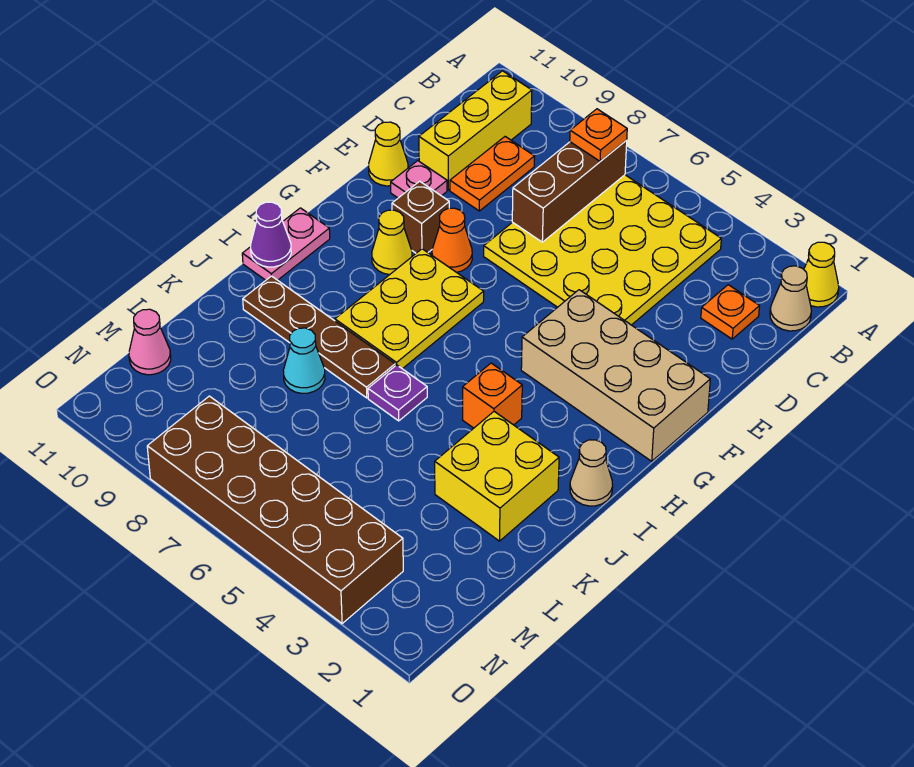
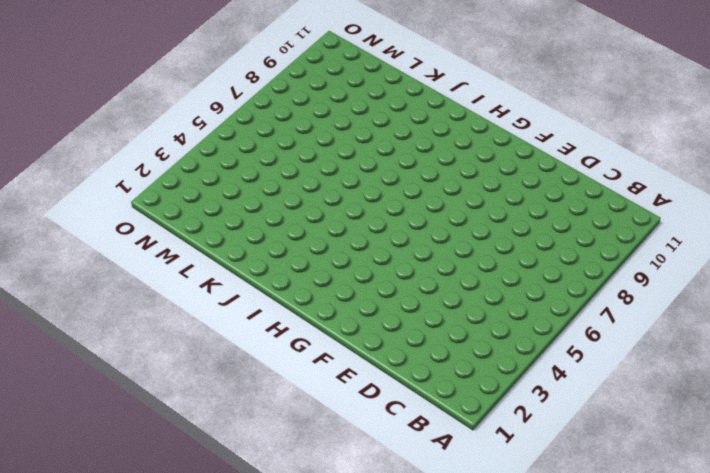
none -> yellow 1x1 cone [804,242,839,307]
none -> tan 1x1 cone [770,266,811,331]
none -> yellow 4x4 plate [484,175,721,325]

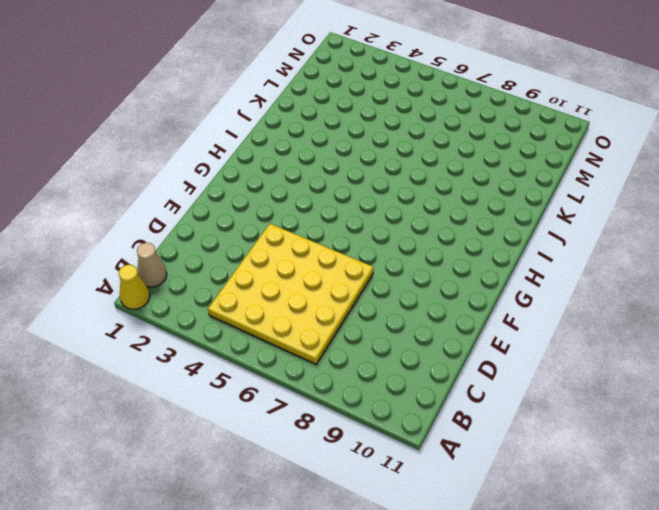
none -> yellow 1x3 brick [419,71,532,190]
none -> orange 1x1 plate [701,285,760,339]
none -> orange 1x2 plate [450,137,535,211]

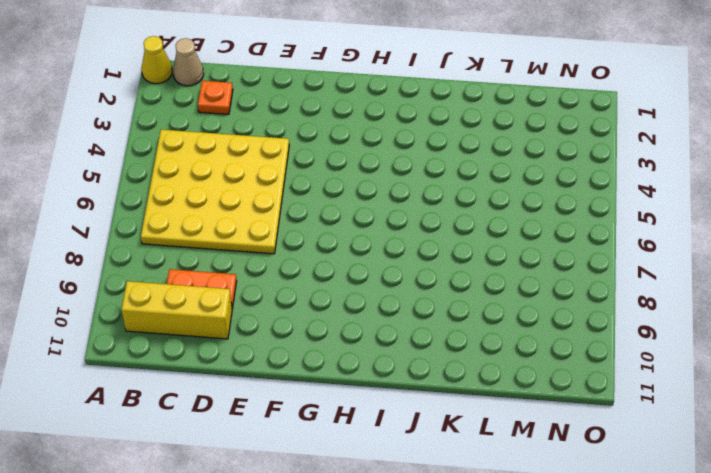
none -> pink 1x1 plate [391,161,447,198]
none -> yellow 1x1 cone [369,122,408,186]
none -> tan 2x4 brick [521,290,710,461]

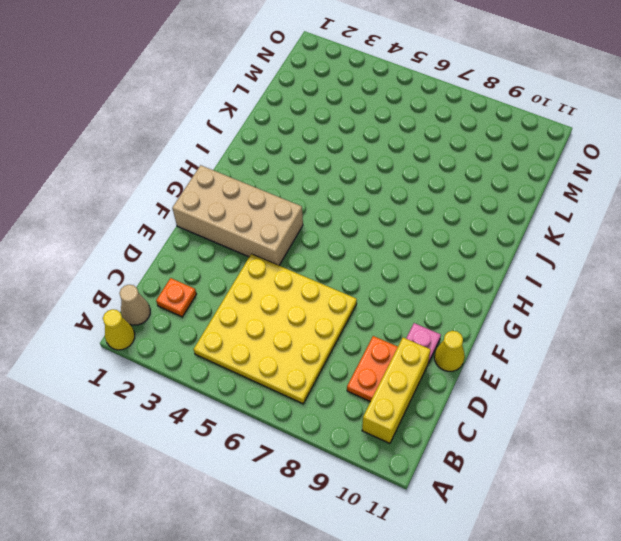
none -> orange 1x1 cone [432,208,472,272]
none -> brown 1x1 brick [392,181,449,253]
none -> yellow 2x3 plate [335,249,484,369]

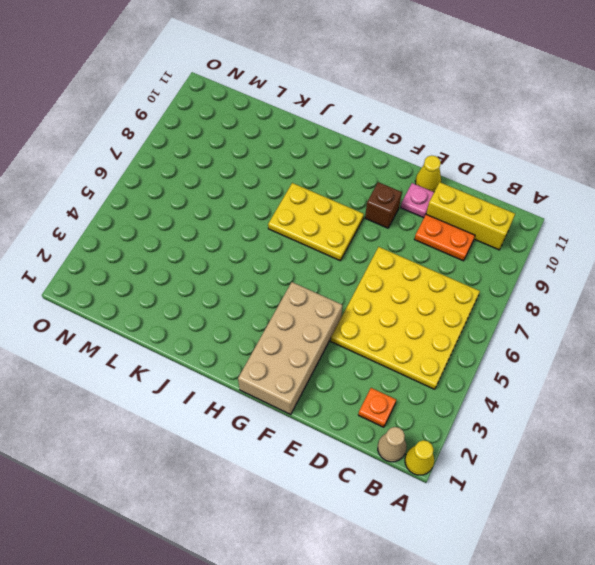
none -> orange 1x1 cone [432,208,472,272]
none -> yellow 1x1 cone [372,210,412,275]
none -> pink 1x2 plate [242,208,330,280]

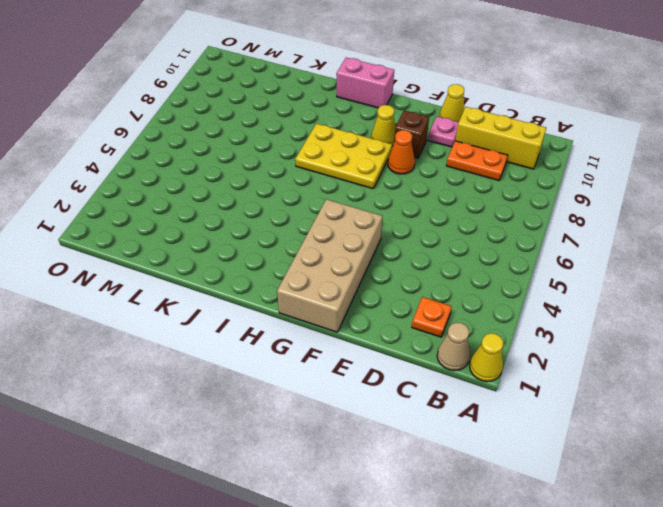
pink 1x2 brick [337,58,394,108] -> pink 1x2 plate [242,208,330,280]
none -> yellow 4x4 plate [484,175,721,325]
none -> tan 1x1 cone [570,440,613,506]
none -> orange 1x1 brick [462,363,522,428]

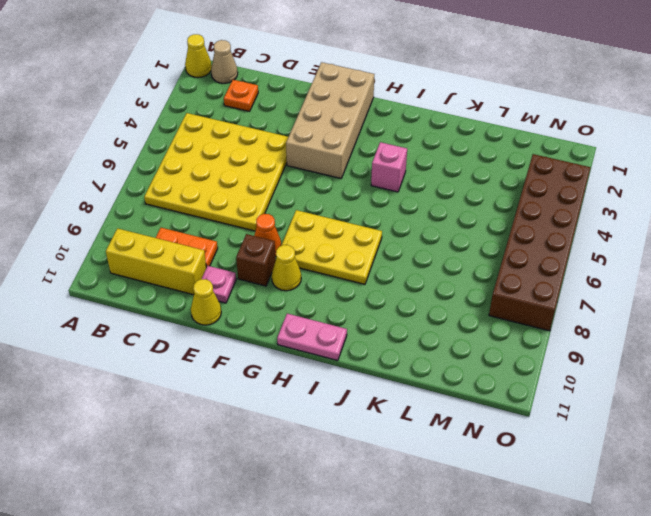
pink 1x1 brick [371,142,407,192] -> orange 1x1 brick [462,363,522,428]
none -> tan 1x1 cone [570,440,613,506]
none -> yellow 2x2 brick [435,412,559,541]
none -> purple 1x1 plate [368,365,427,421]

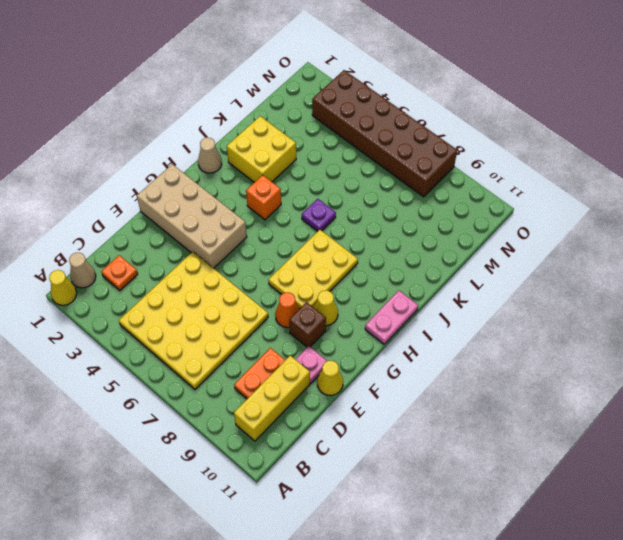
none -> brown 1x4 plate [243,276,395,398]
none -> cyan 1x1 cone [283,328,325,393]
none -> pink 1x1 cone [129,309,171,375]

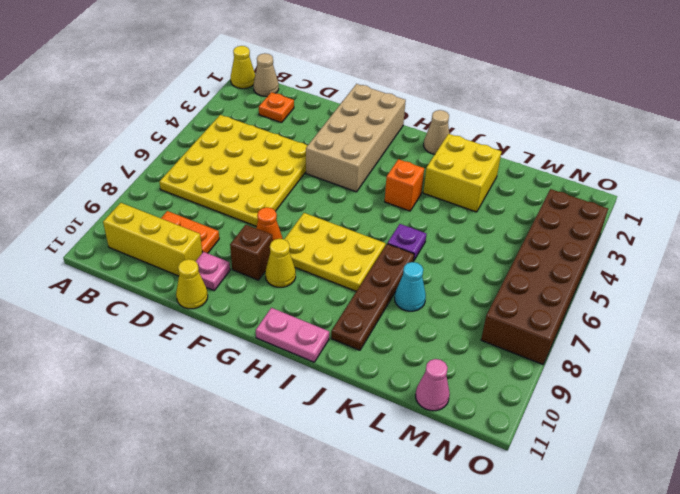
none -> brown 1x3 brick [512,140,627,242]
none -> purple 1x1 cone [251,202,291,267]
none -> orange 1x1 plate [570,109,627,161]

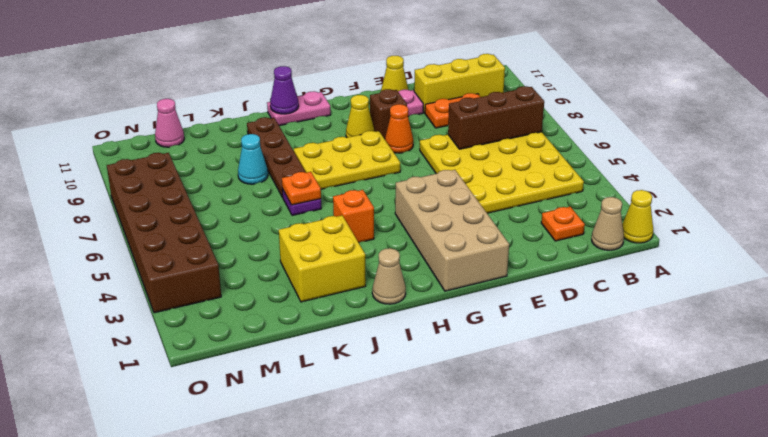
orange 1x1 plate [282,172,321,205] -> orange 1x1 plate moved to [570,109,627,161]

